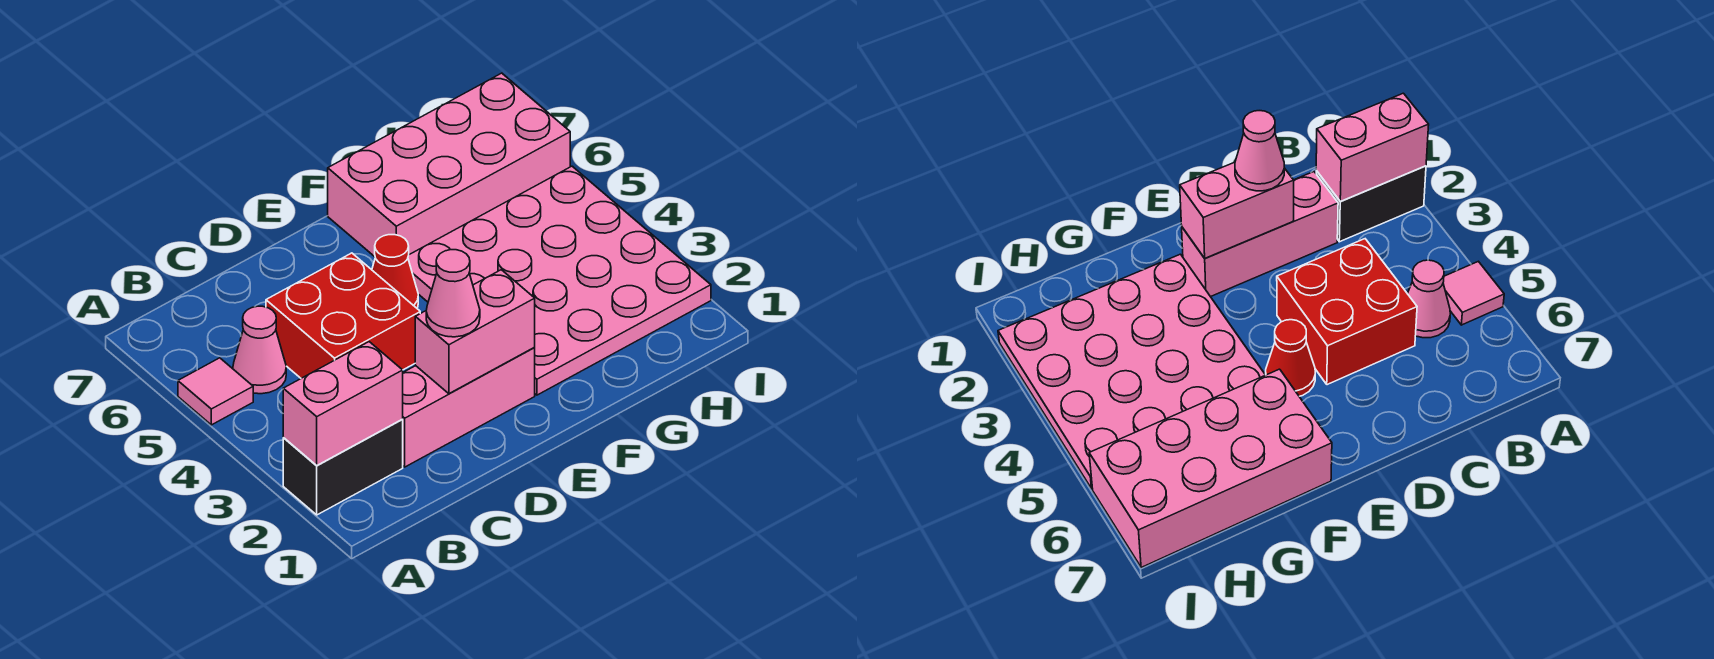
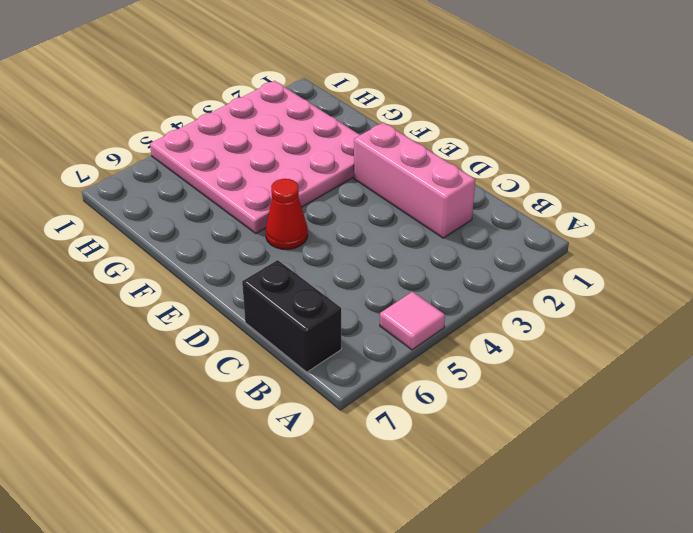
black 1x2 brick [242,260,341,372] -> black 1x2 brick moved to [283,420,403,515]
none -> pink 1x1 cone [233,306,286,394]
none -> red 2x2 brick [266,253,420,378]

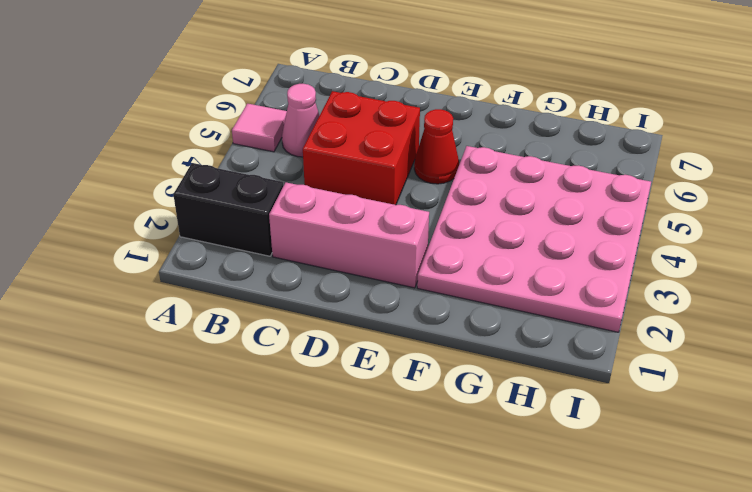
none -> pink 2x4 brick [328,73,570,257]
none -> pink 1x2 brick [283,342,403,466]

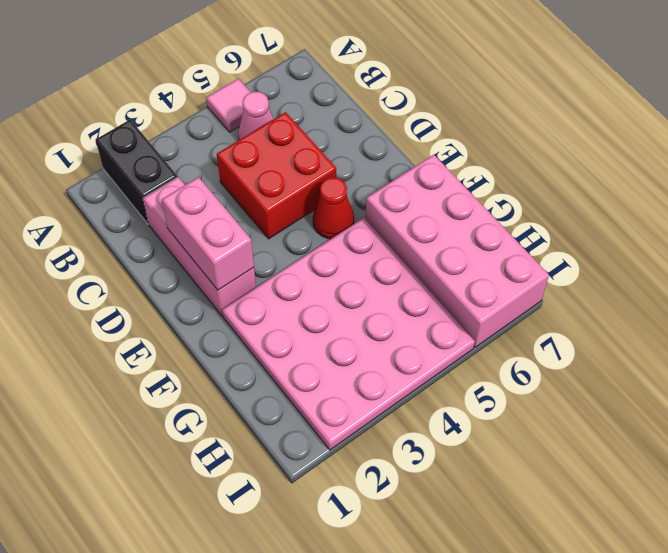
none -> pink 1x2 brick [283,342,403,466]
none -> pink 1x1 cone [426,250,480,337]

